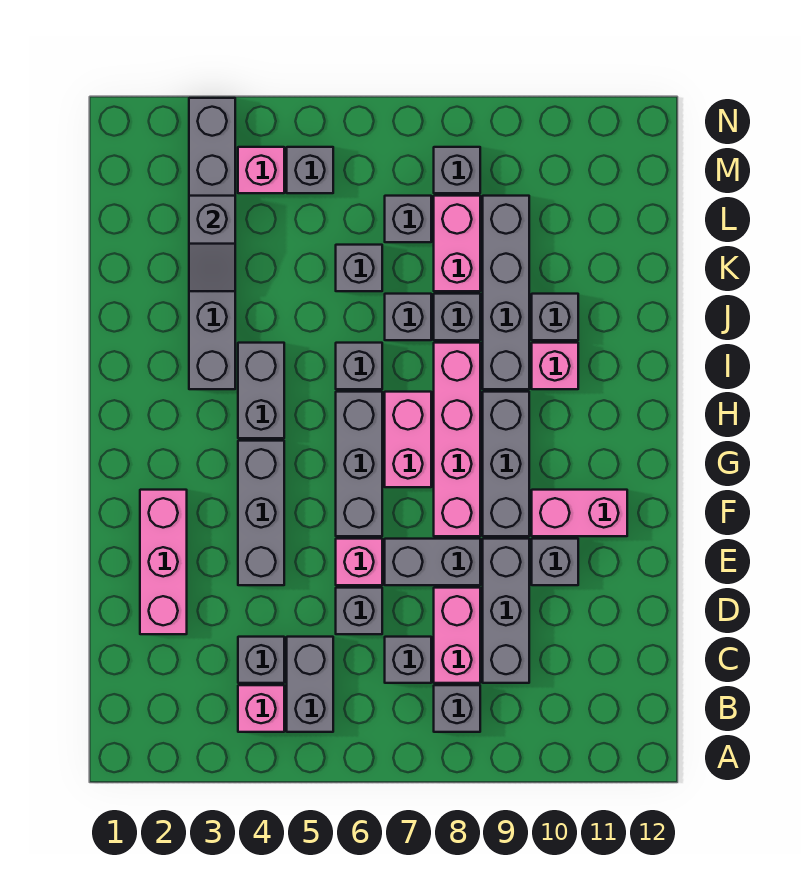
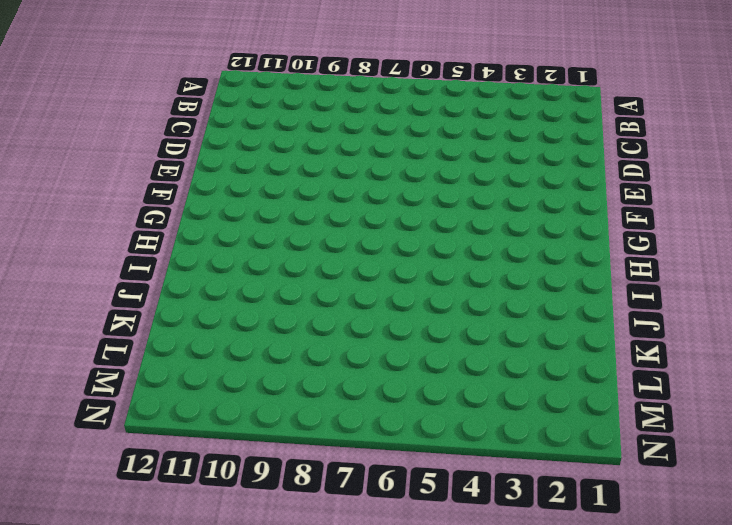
none -> pink 1x1 brick [238,685,284,732]
none -> grey 1x2 brick [287,637,333,732]
none -> grey 1x1 brick [434,685,480,732]
none -> grey 1x1 brick [238,637,284,683]

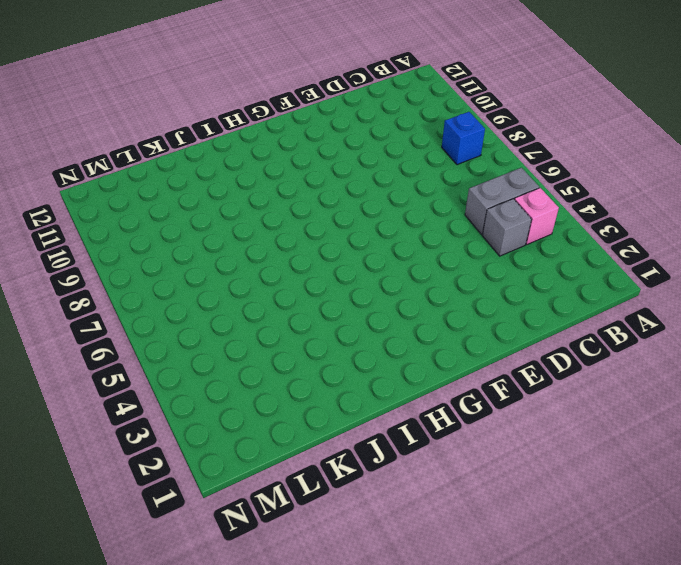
blue 1x1 brick [442,112,485,165] -> grey 1x1 brick [434,685,480,732]
none -> grey 1x1 brick [385,637,431,683]
none -> pink 1x2 brick [434,588,480,683]
none -> grey 1x3 brick [483,539,529,683]
none -> pink 1x3 brick [140,490,187,634]

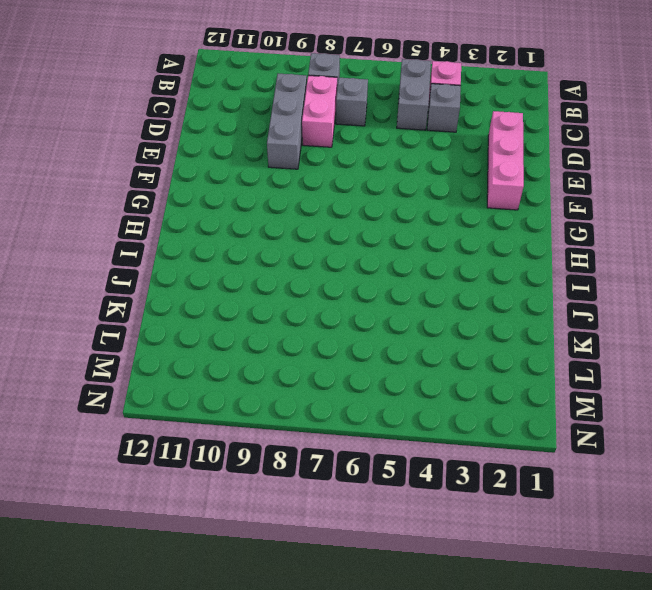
none -> grey 1x1 brick [336,588,382,634]
none -> grey 1x3 brick [238,441,284,585]
none -> pink 1x1 brick [336,539,382,585]
none -> grey 1x2 brick [385,539,480,585]

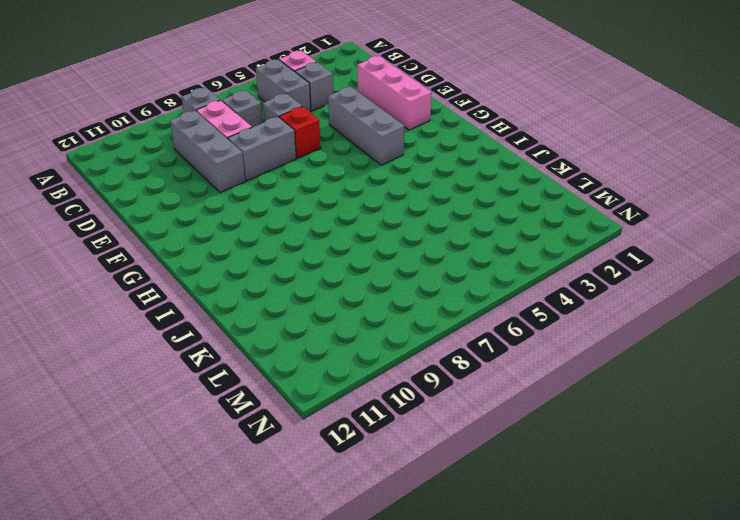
red 1x1 brick [279,106,321,158] -> pink 1x1 brick [336,539,382,585]
none -> grey 1x1 brick [532,539,578,585]
none -> grey 1x3 brick [336,392,382,536]
none -> pink 1x4 brick [434,343,480,536]
none -> grey 1x3 brick [483,392,529,536]

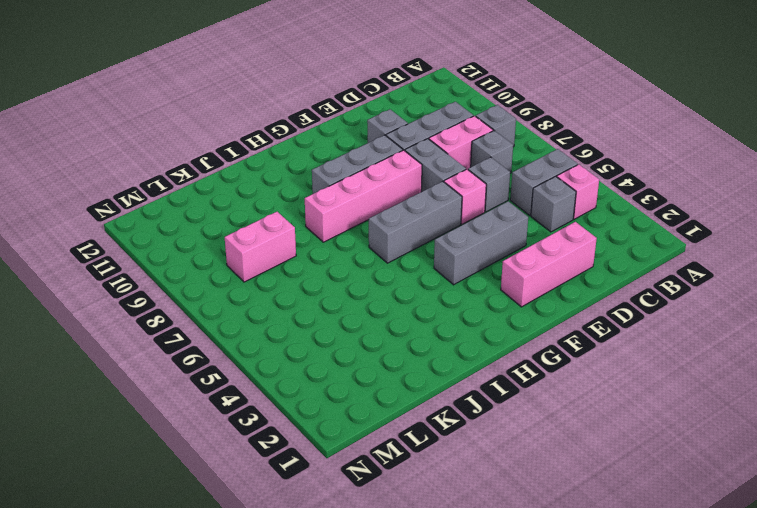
none -> pink 1x2 brick [532,490,627,536]
none -> pink 1x2 brick [385,392,431,487]
none -> grey 1x2 brick [238,343,284,438]
none -> grey 1x6 brick [189,98,235,389]

